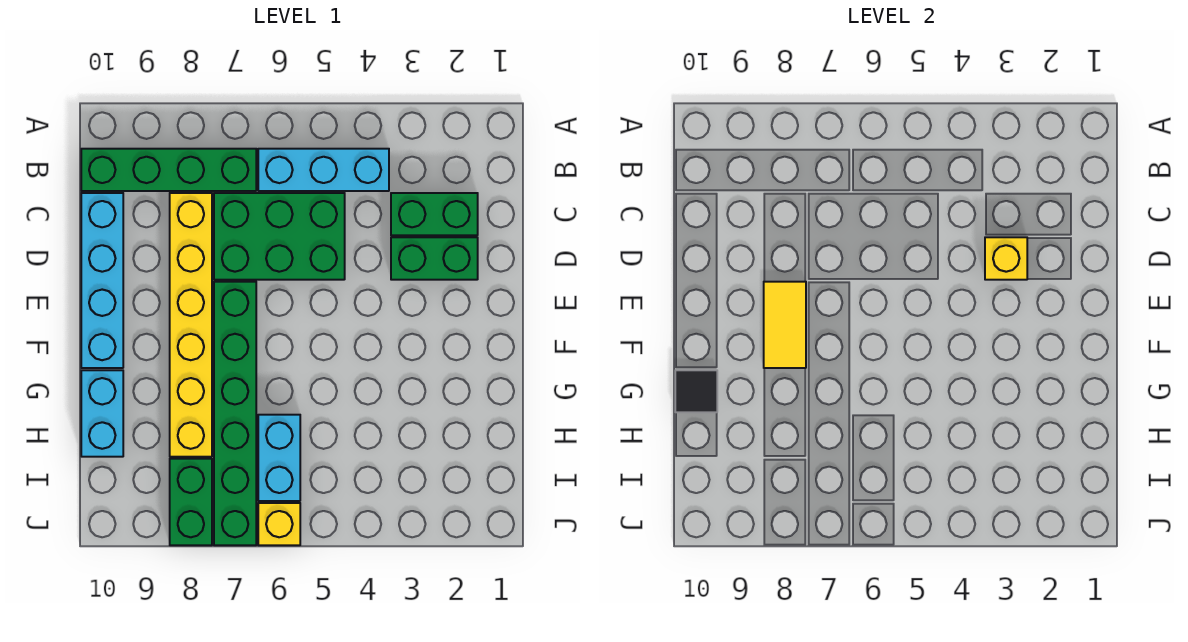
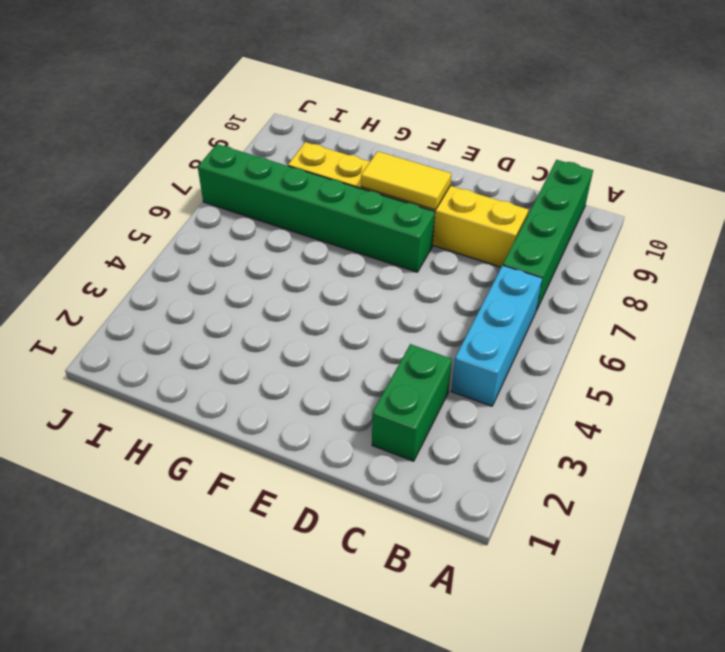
none -> green 2x3 brick [214,193,345,280]
none -> cyan 1x4 brick [81,193,123,368]
none -> green 1x2 brick [391,237,478,280]

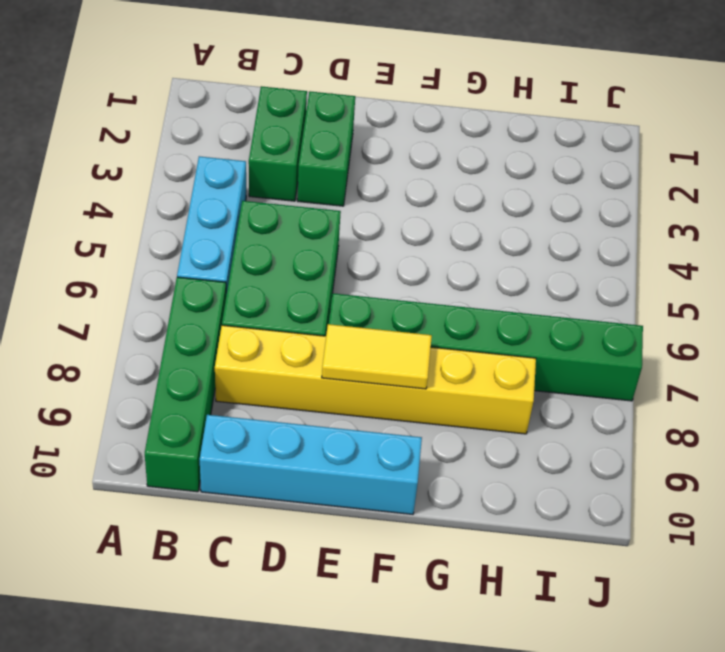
none -> cyan 1x2 brick [81,370,123,457]
none -> cyan 1x2 brick [258,415,300,501]
none -> green 1x2 brick [170,459,212,545]

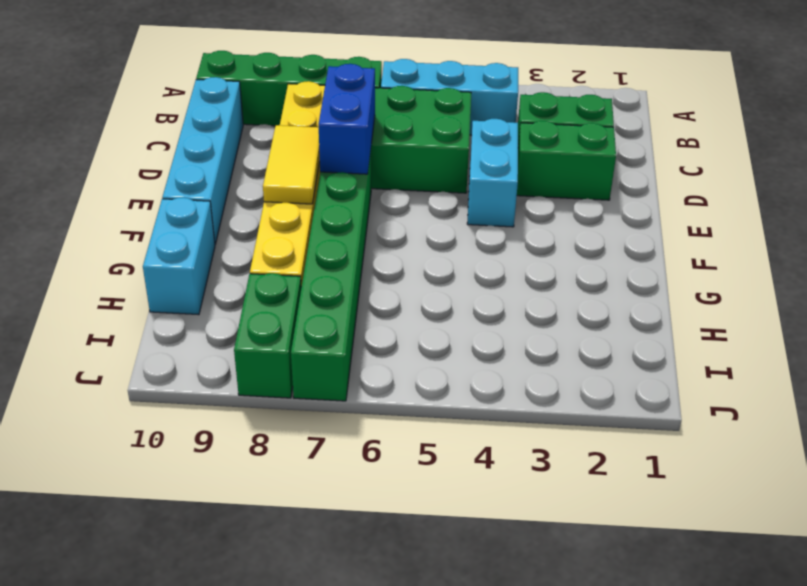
cyan 1x2 brick [467,119,518,227] -> cyan 1x2 brick moved to [258,415,300,501]
blue 1x2 brick [319,64,375,174] -> none
none -> yellow 1x1 brick [258,503,300,545]
none -> yellow 1x1 brick [985,237,1027,280]
none -> black 1x1 tile [675,370,717,412]

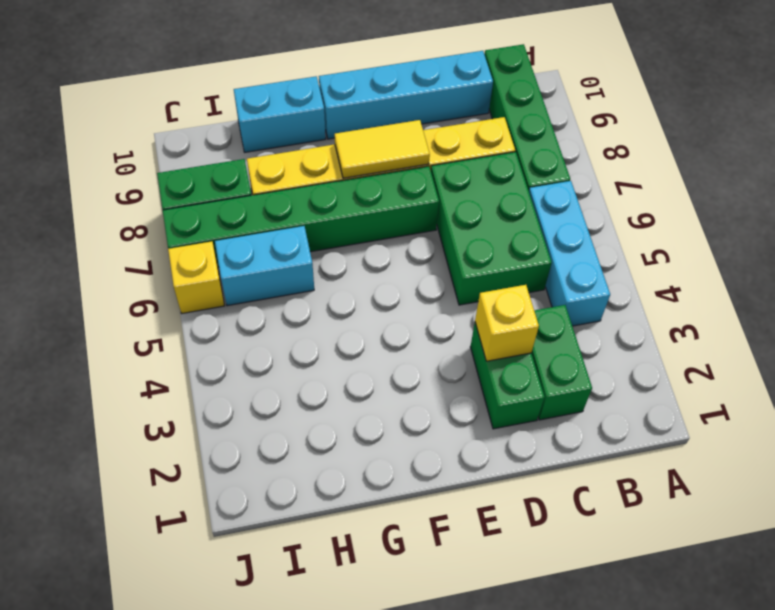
none -> black 1x1 tile [675,370,717,412]

